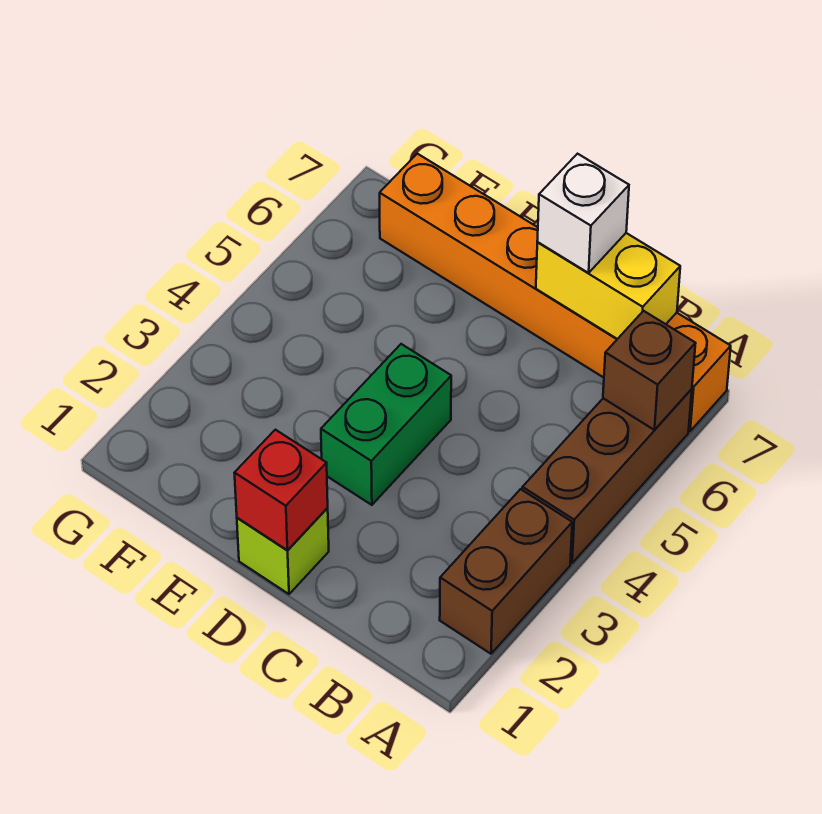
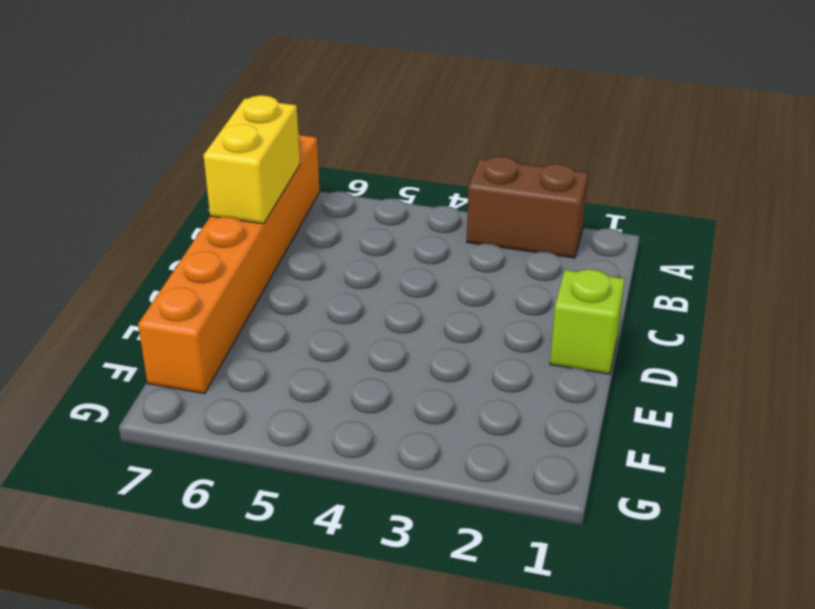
none -> brown 1x3 brick [522,389,692,563]
none -> green 1x2 brick [321,344,451,505]

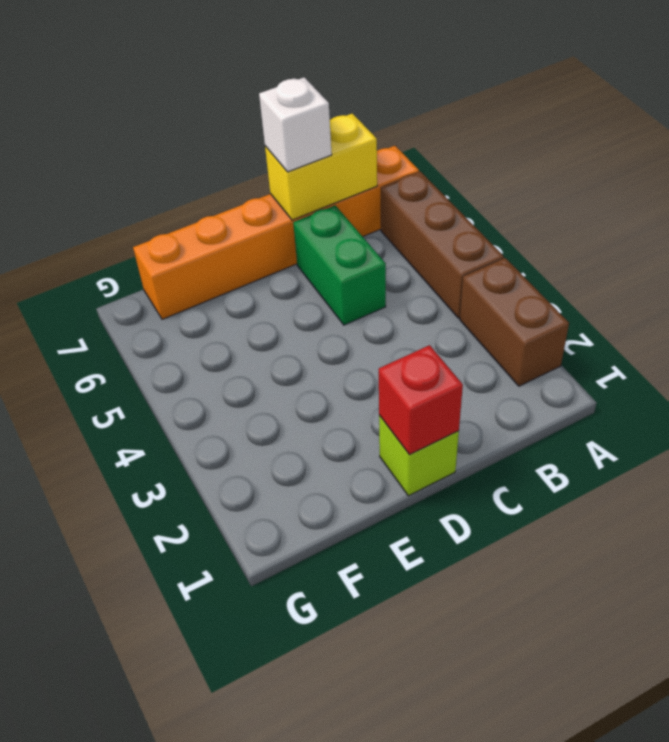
green 1x2 brick [293,205,386,325] -> green 1x2 brick moved to [321,344,451,505]
none -> brown 1x1 brick [603,311,696,430]

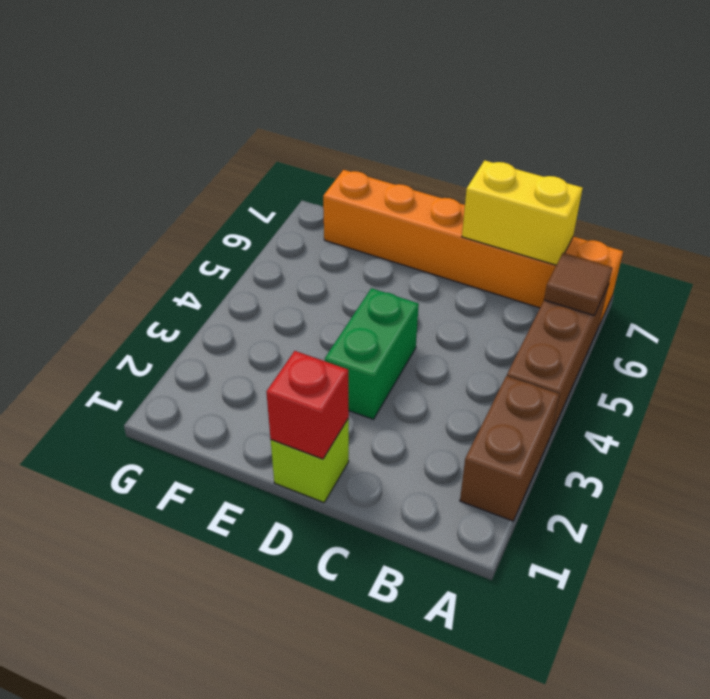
brown 1x1 tile [544,253,612,315] -> brown 1x1 brick [603,311,696,430]
none -> white 1x1 brick [537,154,629,273]

